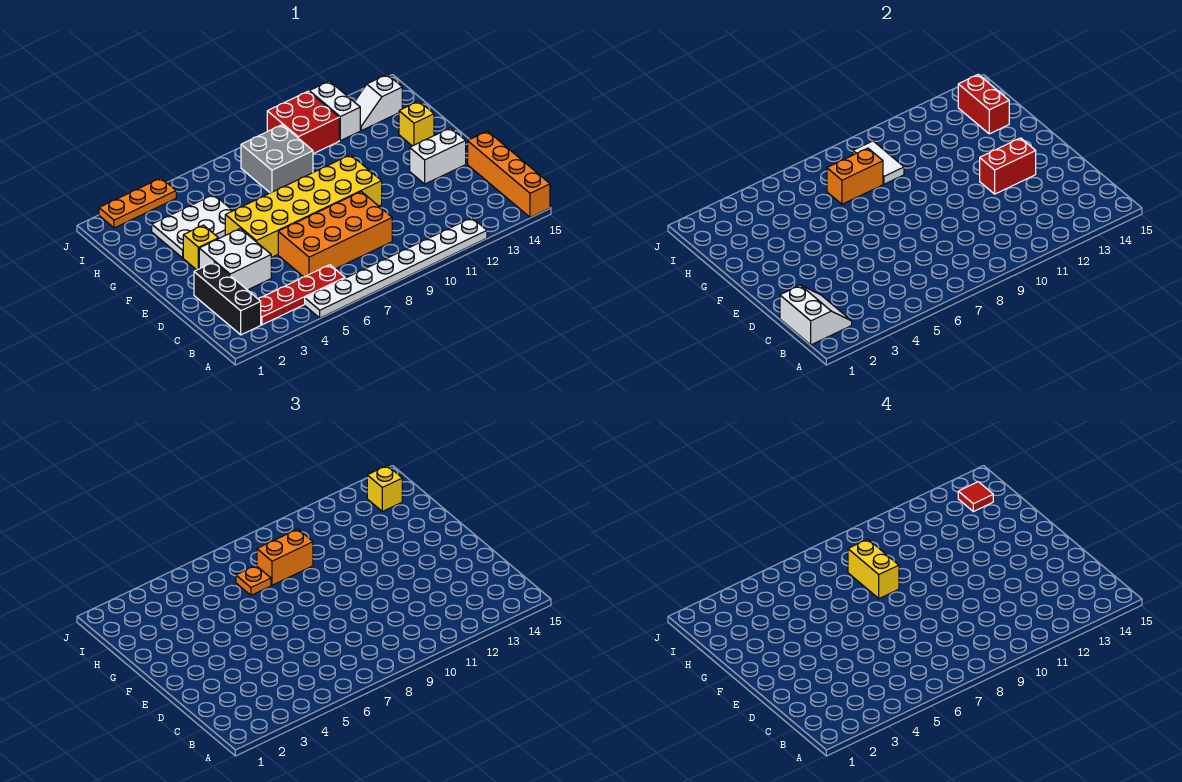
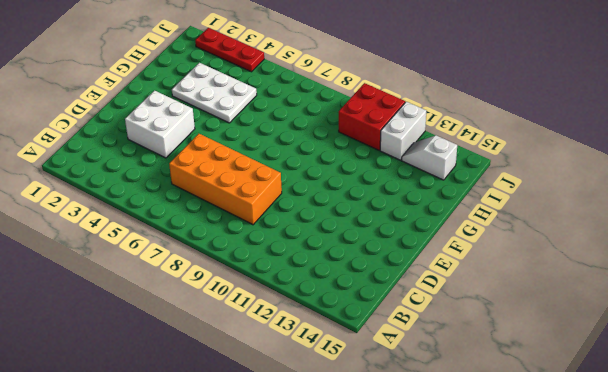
red 1x3 plate [195,28,264,72] -> orange 1x3 plate [99,178,176,228]
none -> white 1x8 plate [305,218,487,318]
none -> orange 1x4 brick [468,131,550,217]
none -> black 1x3 brick [194,262,261,335]

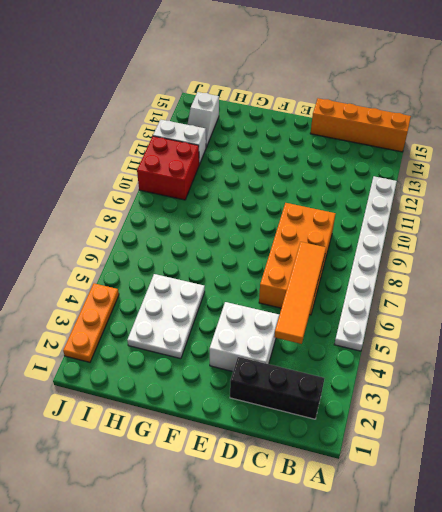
orange 1x4 tile [274,242,326,344] -> none
none -> red 1x4 plate [259,265,345,325]
none -> yellow 2x6 brick [225,155,382,258]
none -> white 1x2 brick [410,128,466,184]

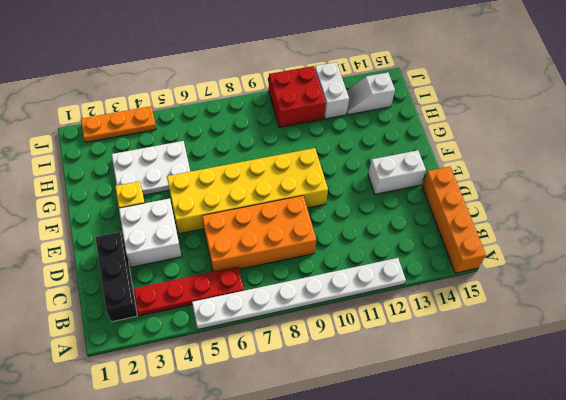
none -> yellow 1x1 brick [399,101,434,146]
none -> grey 2x2 brick [241,125,313,193]
none -> white 2x2 slope [780,285,852,345]

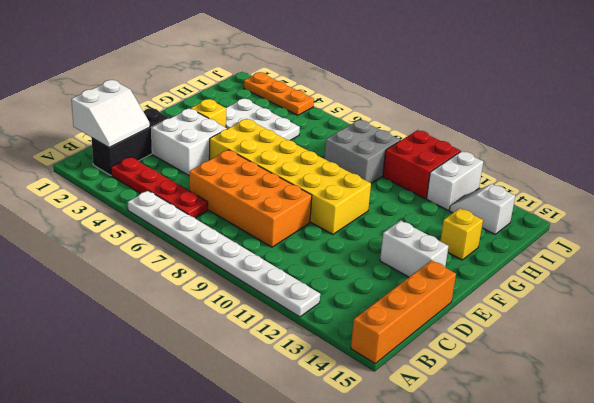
none -> red 1x2 brick [980,138,1036,194]
none -> orange 1x2 brick [827,148,883,204]
none -> white 1x2 tile [853,141,904,184]

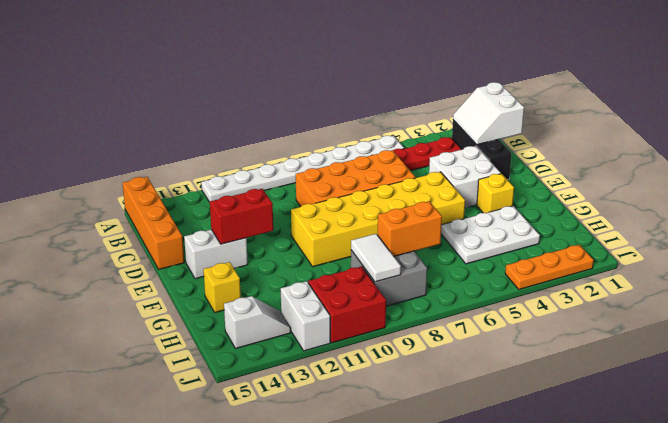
none -> red 1x2 brick [958,74,1009,134]
none -> orange 1x1 plate [236,566,271,595]
none -> orange 1x2 brick [257,529,313,585]

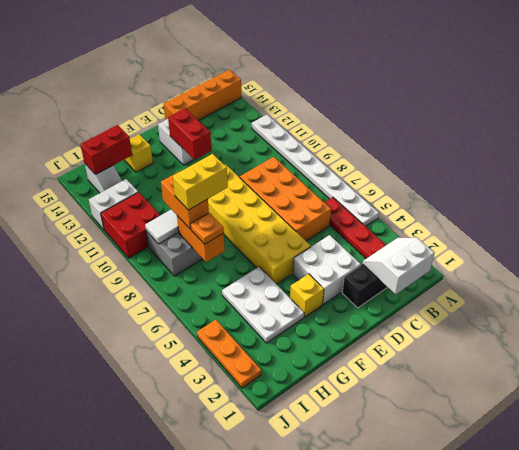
none -> yellow 1x1 brick [367,465,402,512]
none -> red 1x1 tile [958,482,993,512]

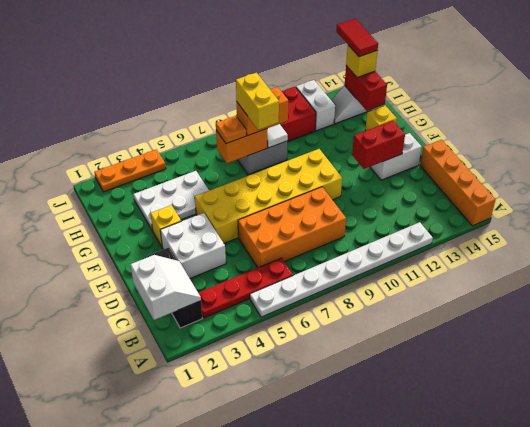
red 1x2 tile [336,19,378,57] -> red 1x1 tile [958,482,993,512]

